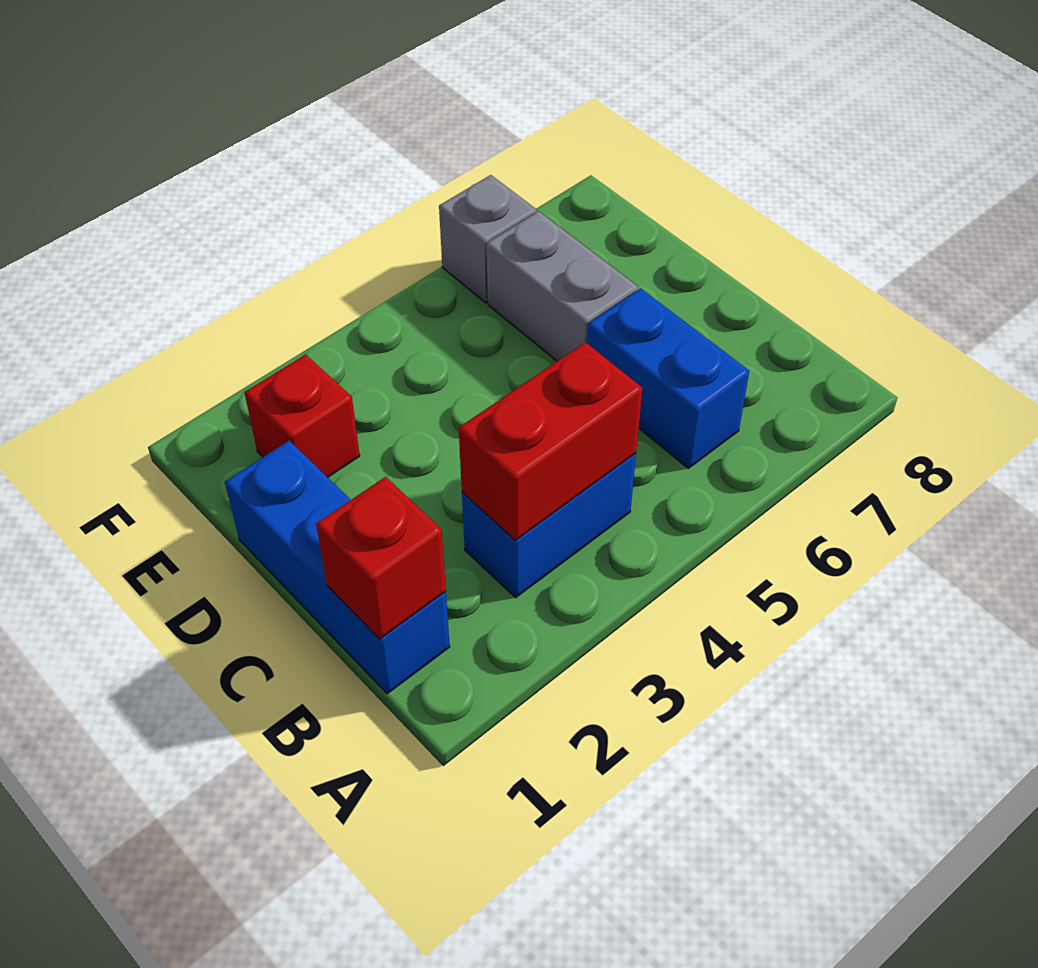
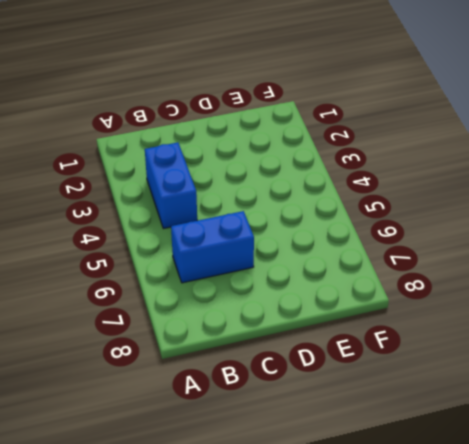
none -> blue 1x3 brick [225,441,450,694]
none -> grey 1x2 brick [487,211,638,361]

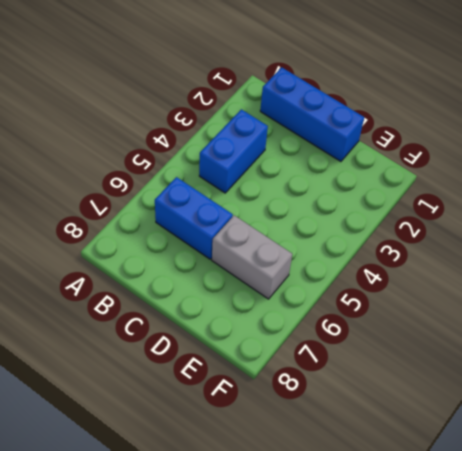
none -> red 1x1 brick [245,355,360,477]
none -> grey 1x1 brick [439,175,536,303]

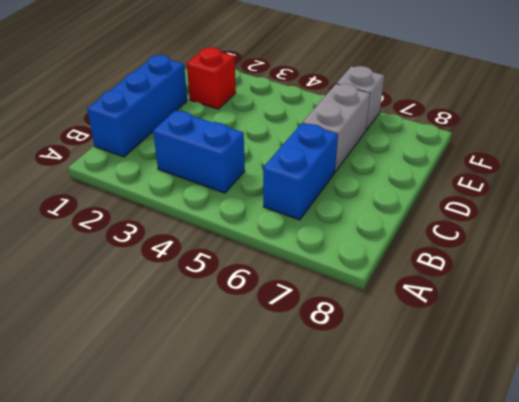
none -> red 1x1 brick [316,477,446,639]
none -> red 1x2 brick [459,342,642,540]

